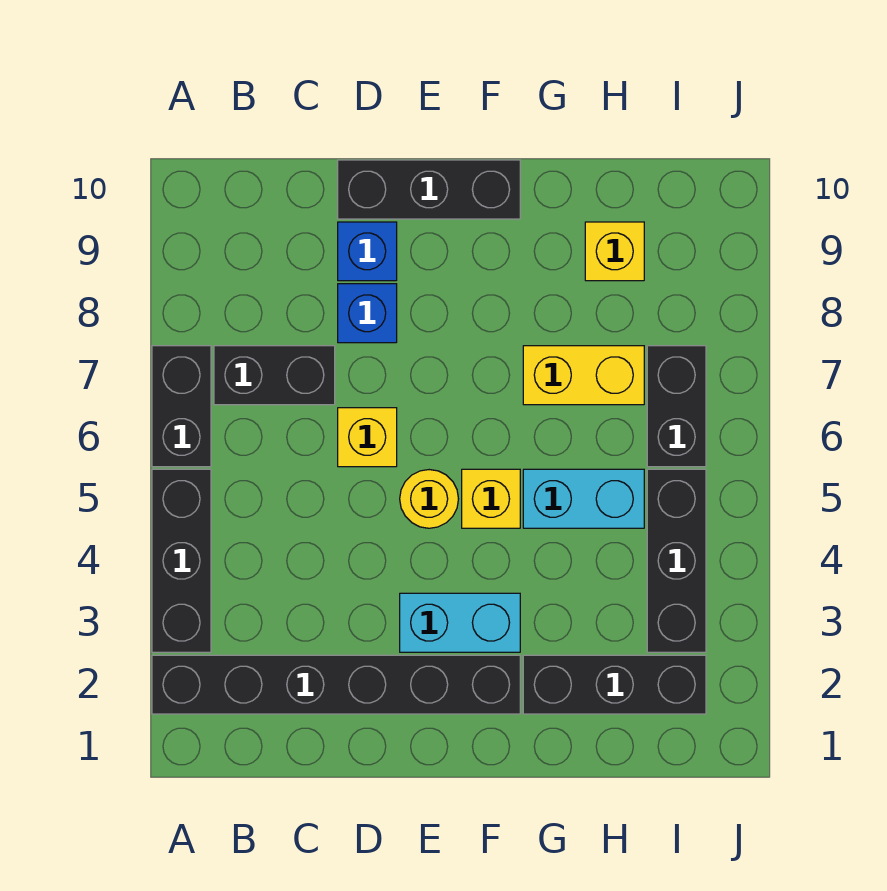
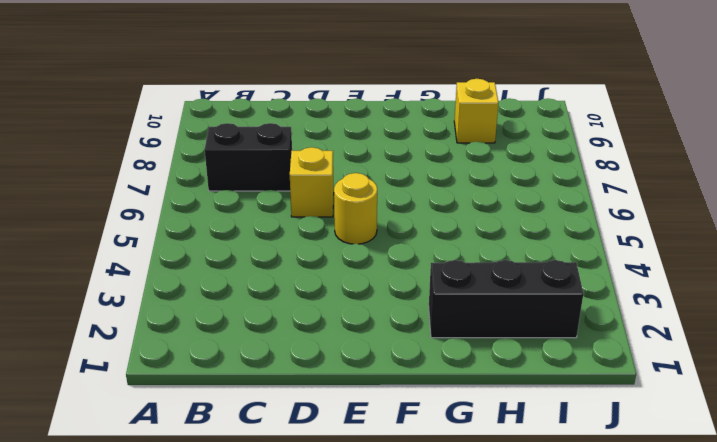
none -> black 1x6 brick [152,655,520,714]
none -> black 1x3 brick [152,469,211,652]
none -> black 1x2 brick [152,346,211,467]

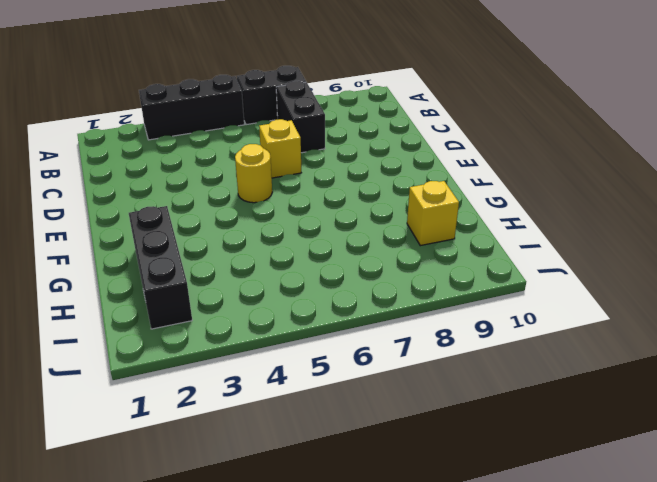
none -> black 1x6 brick [152,655,520,714]
none -> blue 1x1 brick [338,284,397,343]
none -> blue 1x1 brick [338,222,397,281]

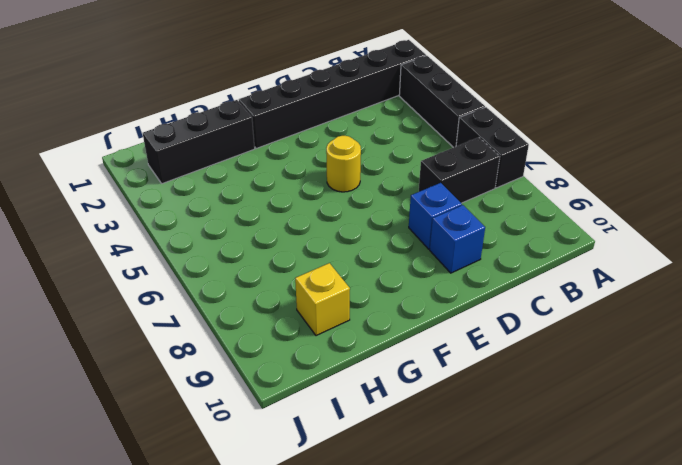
none -> yellow 1x1 brick [338,408,397,467]
none -> black 1x3 brick [338,160,520,219]
none -> cyan 1x2 brick [400,593,520,652]

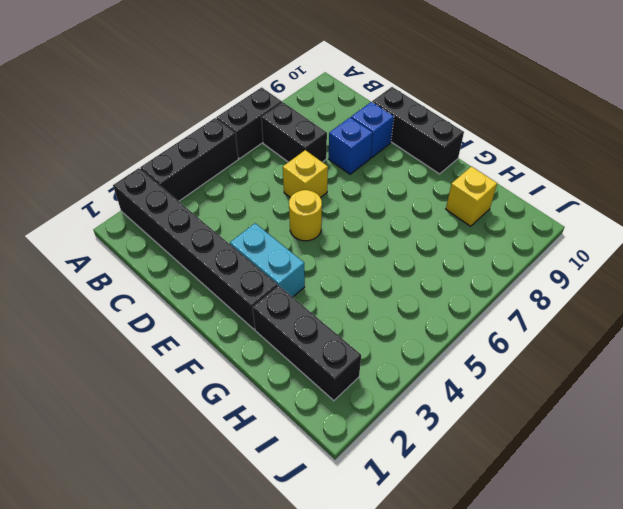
none -> yellow 1x1 brick [462,469,520,528]
none -> cyan 1x2 brick [523,469,644,528]
none -> yellow 1x2 brick [523,346,644,405]

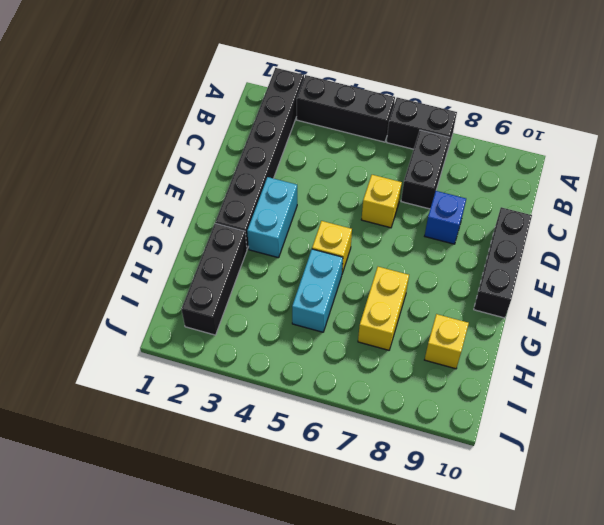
none -> blue 1x1 brick [338,222,397,281]
none -> yellow 1x1 round brick [400,470,458,528]
none -> black 1x3 brick [647,469,706,652]

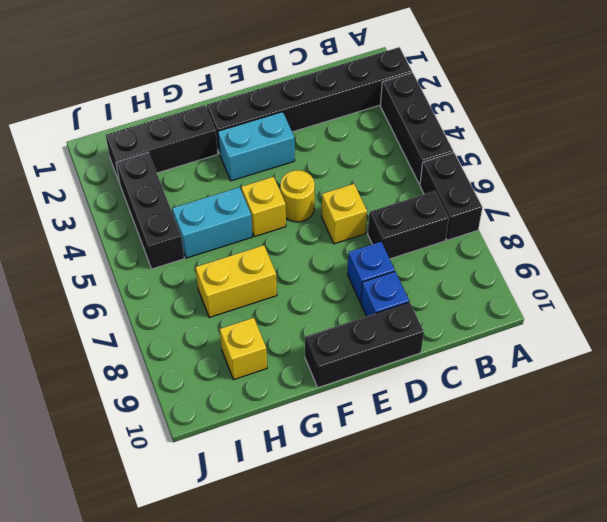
none -> black 1x2 brick [647,346,706,467]

